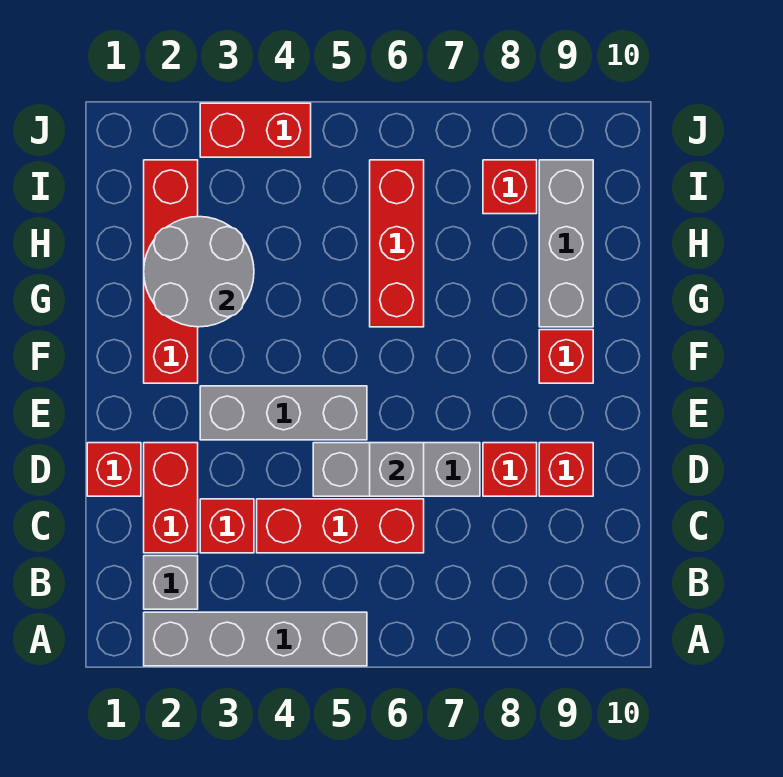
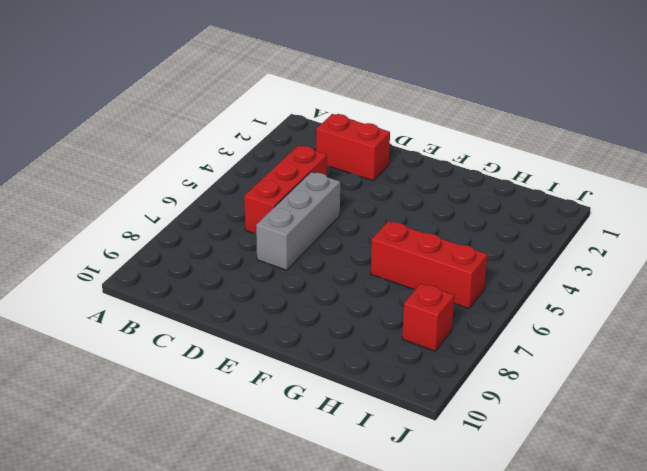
none -> grey 1x4 brick [144,612,367,666]
none -> grey 1x1 brick [144,556,198,609]
none -> red 1x1 brick [200,499,254,553]

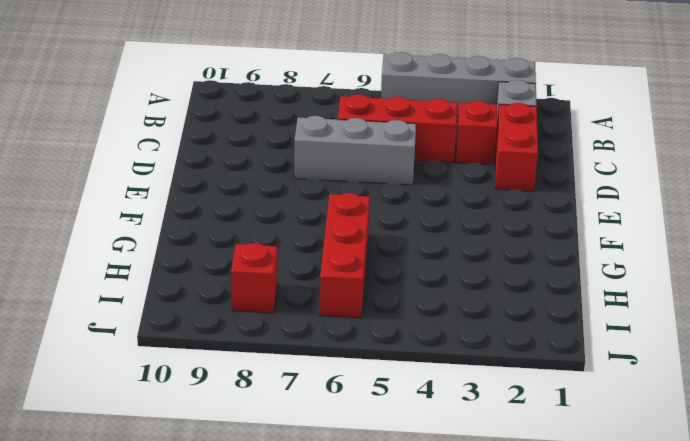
none -> red 1x1 brick [87,443,141,496]
none -> red 1x1 brick [483,443,537,496]
none -> red 1x1 brick [539,443,593,496]

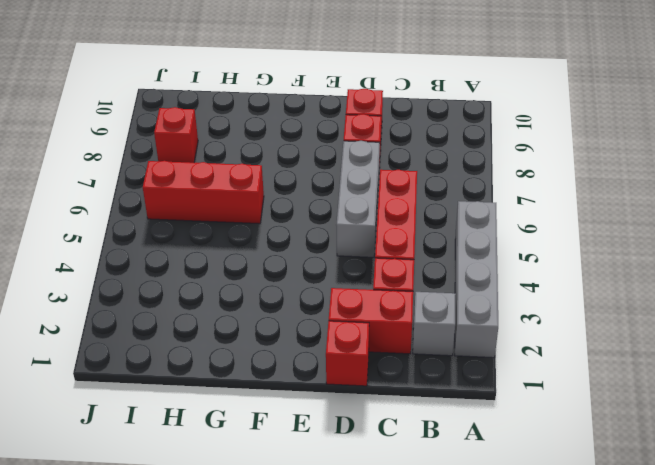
none -> grey 1x3 brick [200,386,367,440]
none -> red 1x4 brick [144,160,198,383]
none -> red 1x1 brick [539,330,593,383]

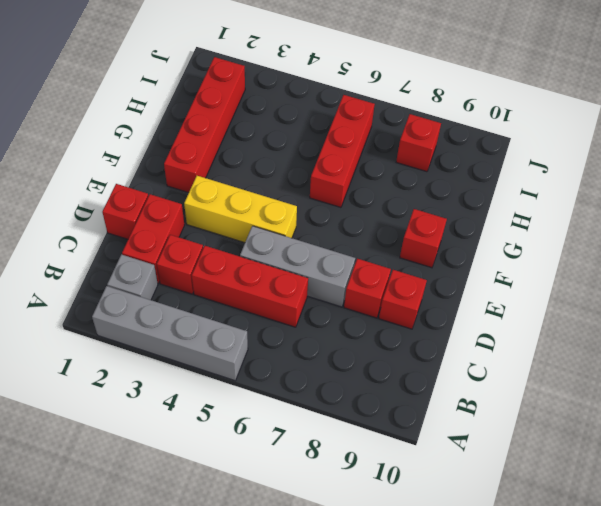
yellow 1x3 brick [184,176,297,243] -> grey 1x3 brick [200,386,367,440]
none -> grey 1x3 brick [539,160,593,327]
none -> red 1x2 brick [200,103,311,157]
none -> grey 1x1 brick [370,443,424,496]

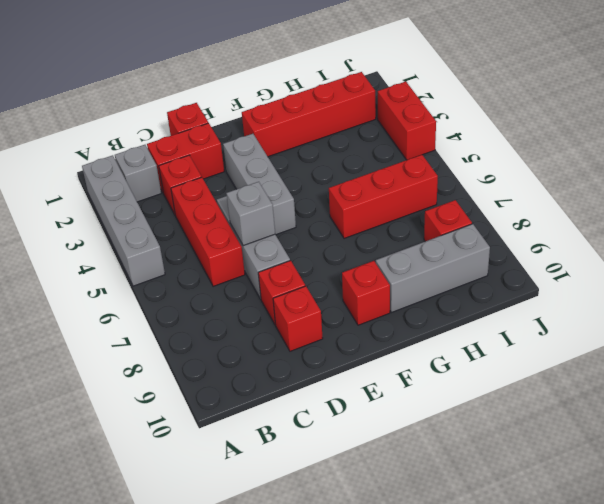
none -> grey 2x2 round brick [144,217,254,327]

